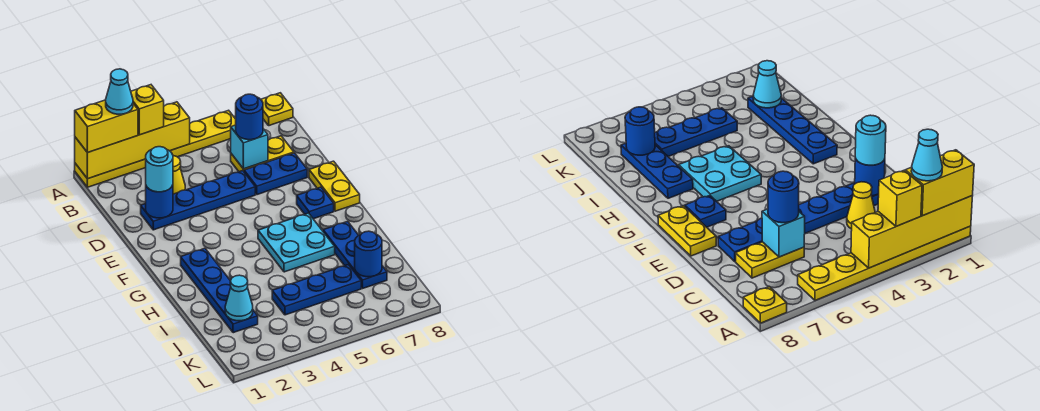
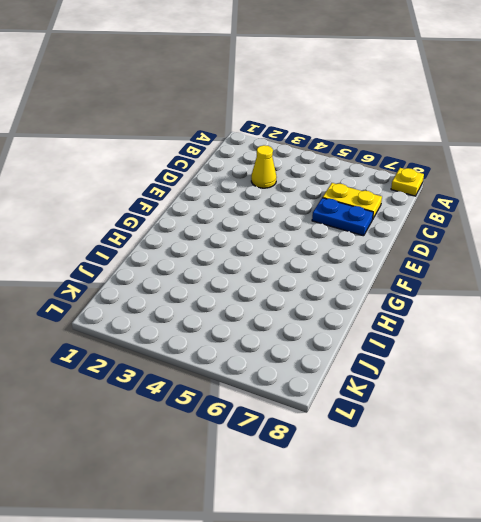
none -> yellow 1x6 plate [75,110,236,187]
none -> blue 1x4 plate [141,171,255,230]
none -> yellow 1x2 plate [309,161,360,211]

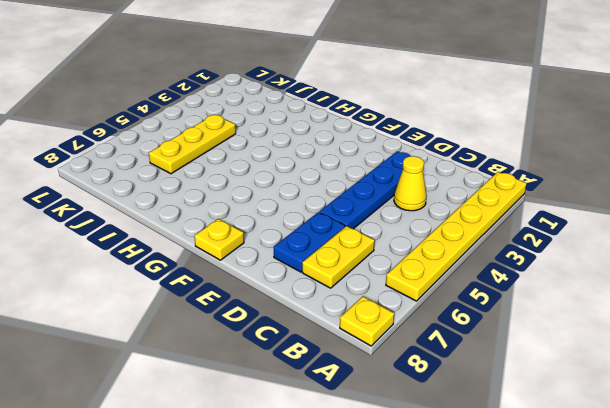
yellow 1x1 plate [194,219,244,260] -> yellow 1x2 plate [309,161,360,211]
yellow 1x3 plate [149,115,236,174] -> blue 1x3 plate [272,265,361,315]
none -> blue 1x1 plate [297,187,334,219]
none -> blue 1x4 plate [181,248,258,333]
none -> cyan 2x2 plate [258,213,335,272]

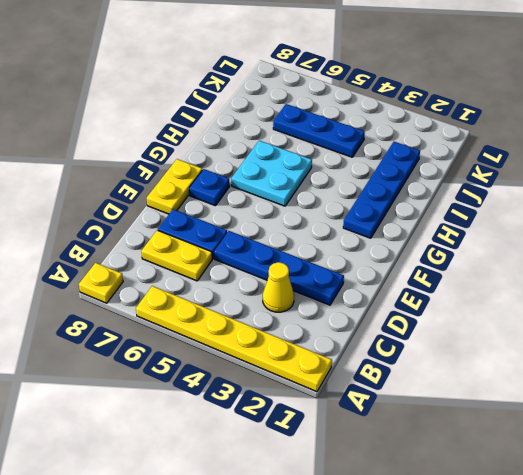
none -> blue 1x3 plate [323,221,387,289]
none -> yellow 1x4 brick [75,102,190,179]
none -> cyan 1x1 brick [231,125,268,169]

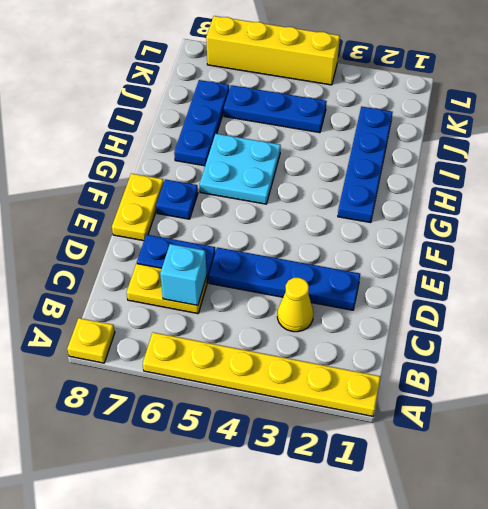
yellow 1x4 brick [206,16,340,85] -> yellow 1x4 brick moved to [75,102,190,179]
none -> blue 1x1 round brick [146,185,173,218]
none -> cyan 1x1 cone [225,275,253,321]
none -> blue 1x1 round brick [355,231,382,277]

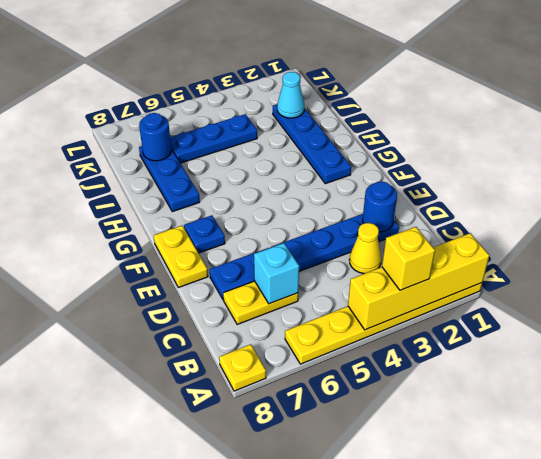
none -> cyan 2x2 plate [258,213,335,272]
none -> yellow 1x2 brick [75,100,138,153]
none -> blue 1x1 round brick [236,94,263,140]

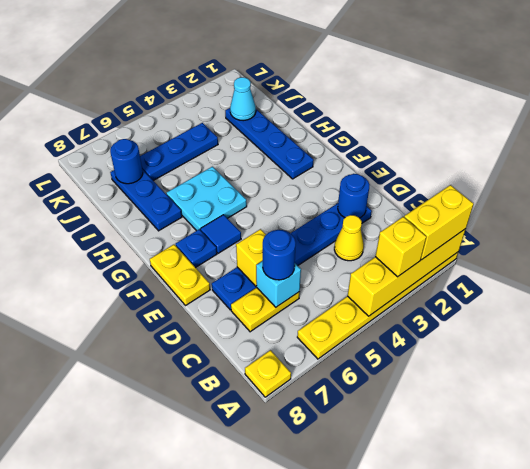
yellow 1x1 brick [236,229,266,286] -> none
blue 1x1 tile [201,215,241,253] -> none
none -> cyan 1x1 round brick [146,147,173,192]
none -> cyan 1x1 cone [106,69,133,114]

